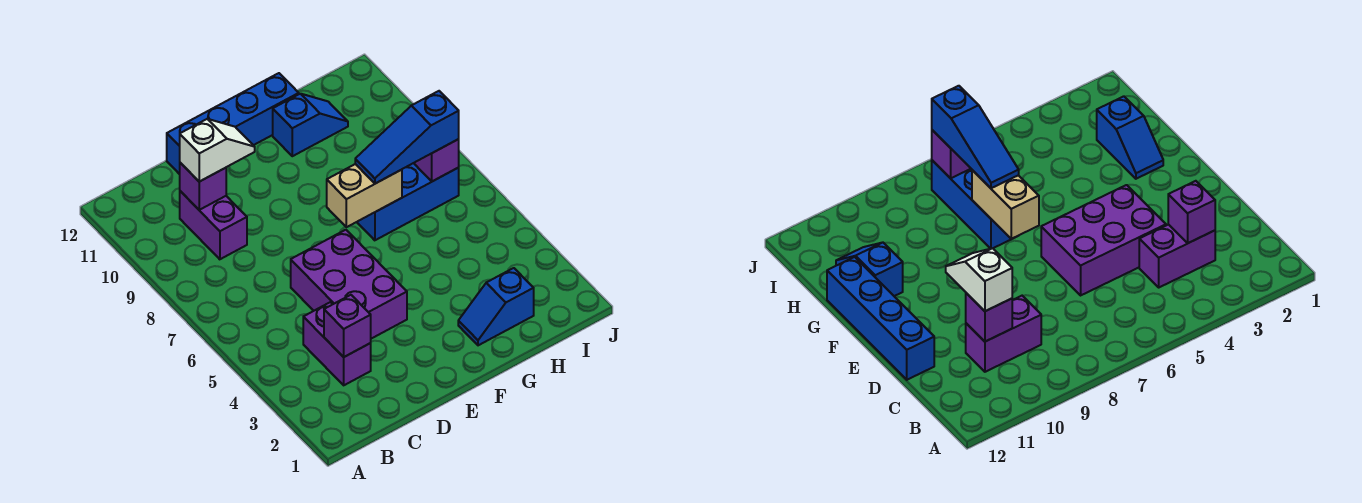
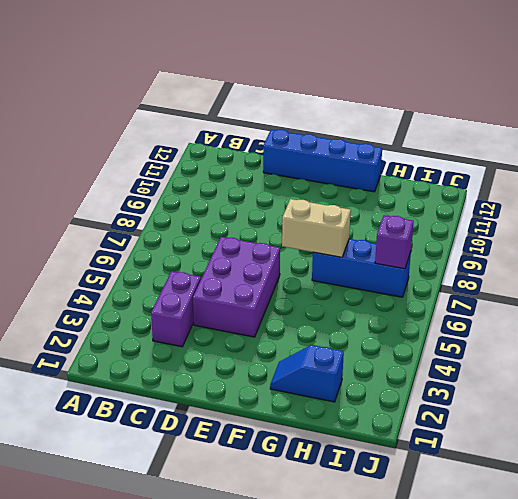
none -> purple 1x2 brick [180,191,247,259]
none -> blue 1x2 slope [273,94,348,156]
none -> purple 1x1 brick [324,295,371,357]

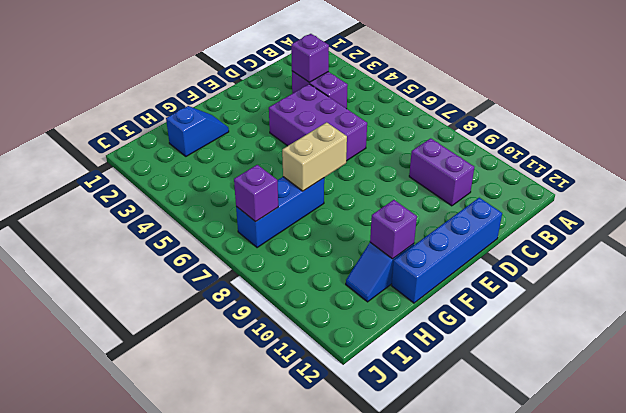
purple 1x1 brick [370,200,417,259] -> purple 1x1 brick moved to [180,163,226,210]
none -> white 1x2 slope [180,119,255,182]
none -> blue 1x3 slope [355,91,459,184]

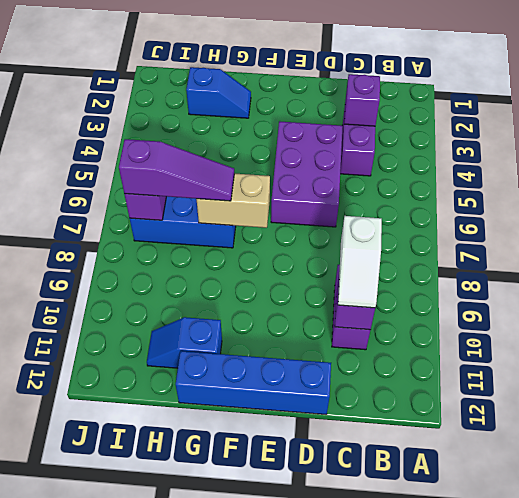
white 1x2 slope [338,216,382,308] -> white 1x2 slope turned to [180,119,255,182]
purple 1x3 slope [119,139,234,201] -> blue 1x3 slope [355,91,459,184]

